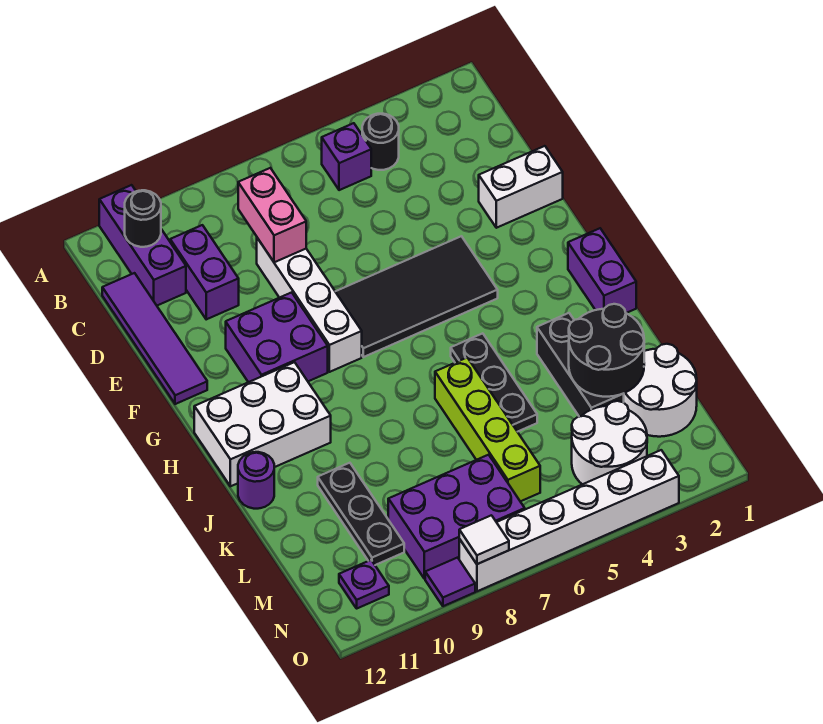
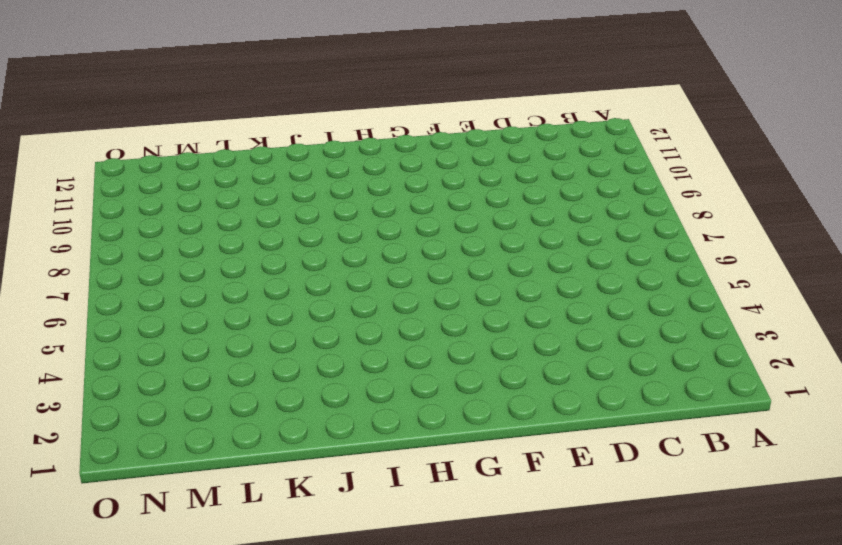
none -> purple 1x3 brick [99,185,186,305]
none -> black 1x1 round brick [362,114,399,170]
none -> purple 1x1 brick [322,123,371,190]

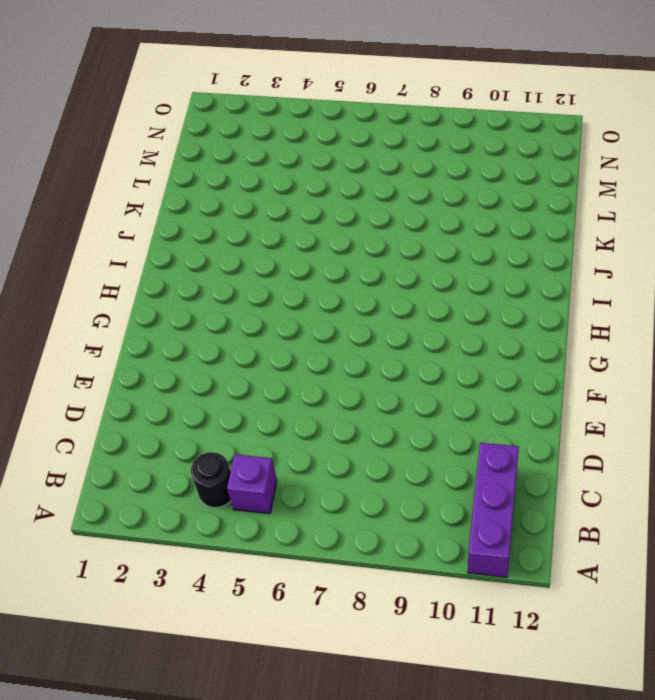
none -> purple 1x2 brick [170,225,239,319]
none -> purple 1x4 tile [102,273,207,404]
none -> white 1x4 brick [257,238,362,372]

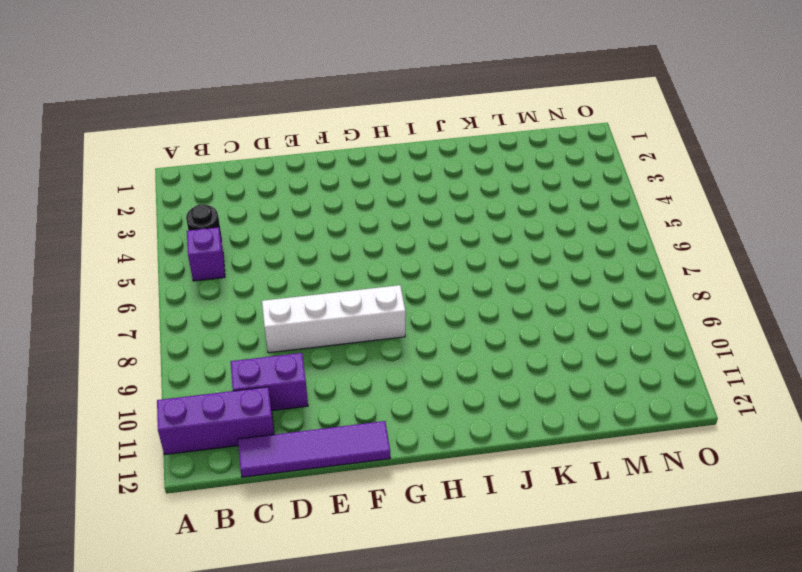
none -> white 1x2 brick [479,146,563,228]
none -> black 2x4 tile [335,236,498,357]
none -> purple 2x2 brick [226,292,328,382]

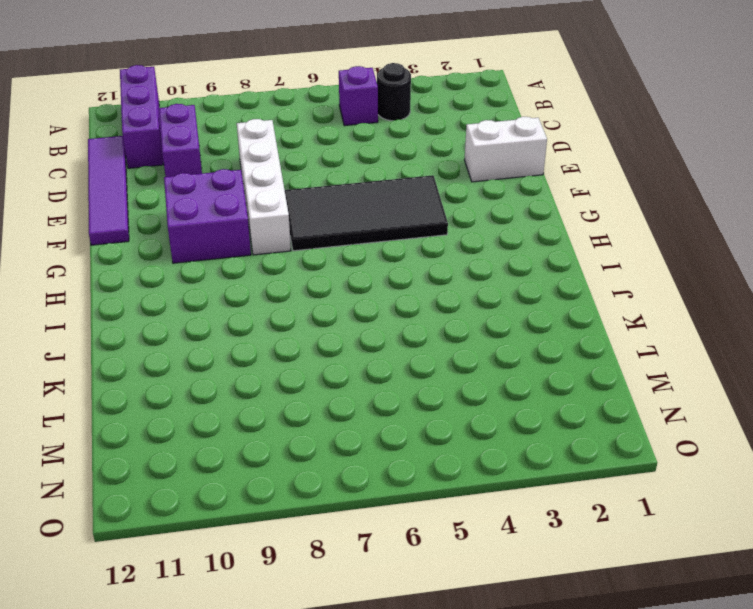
none -> purple 1x2 brick [568,228,636,313]
none -> white 2x3 brick [194,362,331,486]
none -> black 1x3 plate [451,333,537,432]

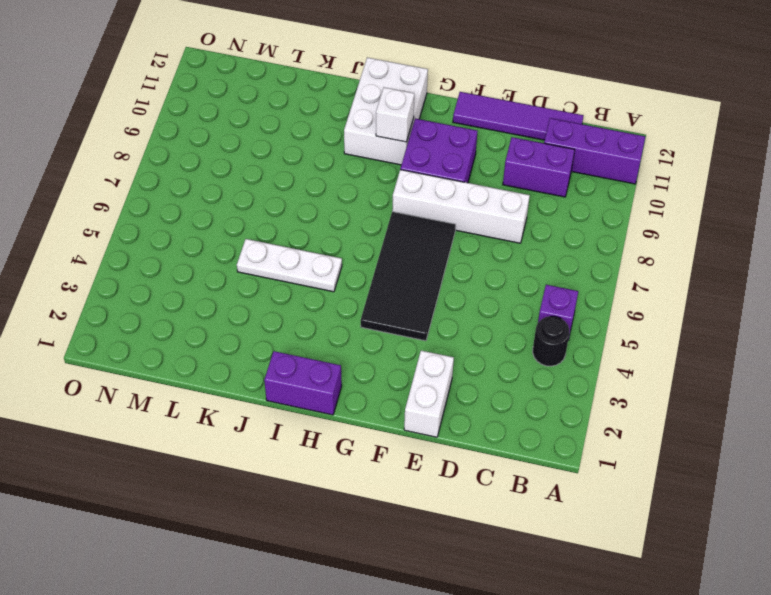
white 1x1 brick [376,87,414,142] -> none
white 1x3 plate [237,239,342,292] -> black 1x3 plate [451,333,537,432]
none -> black 1x3 brick [537,313,624,417]
none -> lime 1x4 brick [435,358,540,501]
none -> purple 1x1 round brick [238,452,274,509]

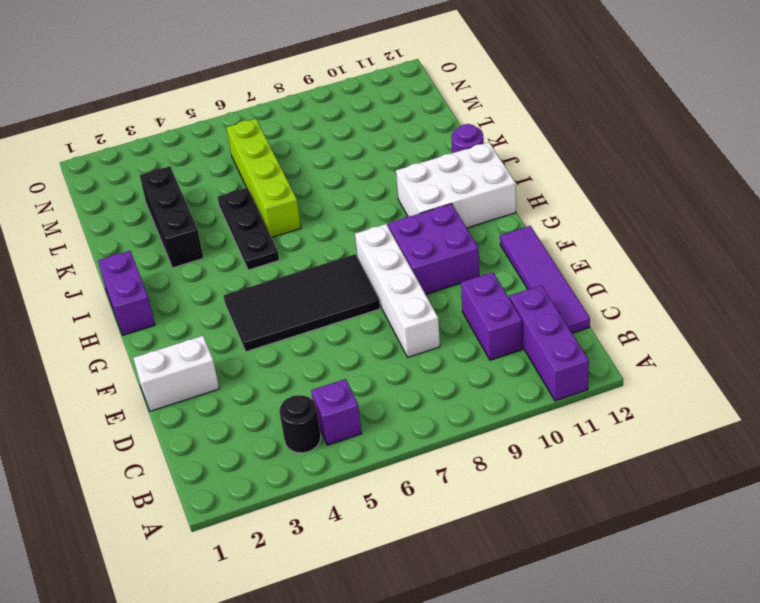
none -> black 1x3 plate [318,463,404,565]
none -> white 2x2 round brick [624,344,697,437]
none -> white 2x2 round brick [572,401,647,484]

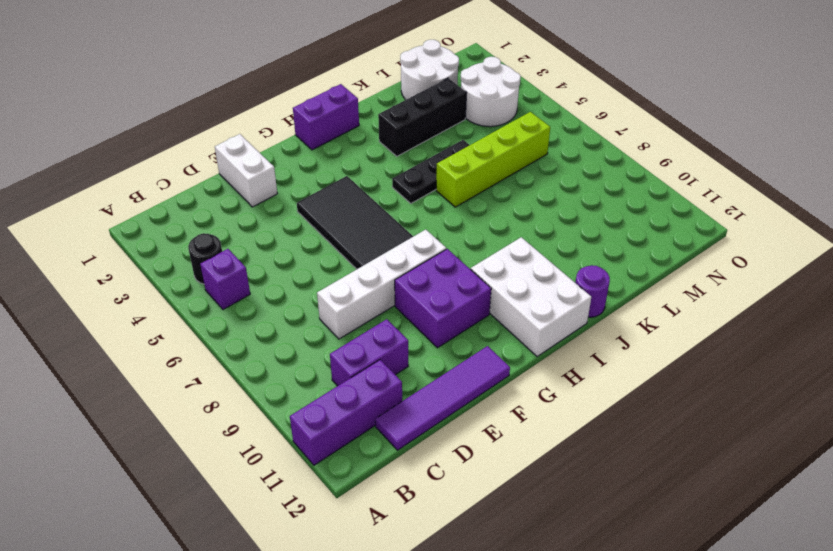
none -> black 1x3 plate [318,463,404,565]
none -> purple 2x3 brick [388,455,525,579]
none -> purple 1x1 plate [339,560,389,608]

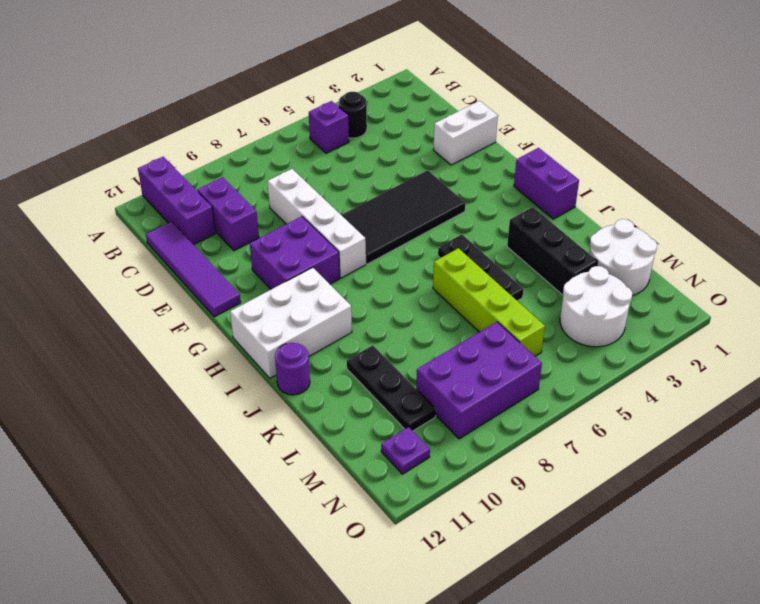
none -> white 1x6 brick [459,450,679,591]
none -> purple 1x1 tile [425,558,475,606]
none -> black 1x1 round brick [125,190,161,247]

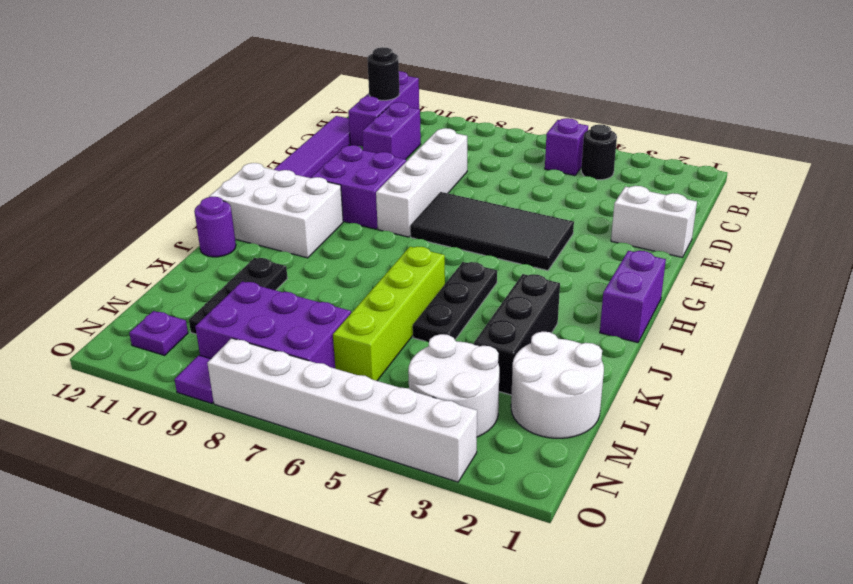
none -> pink 1x2 brick [238,168,306,262]
none -> black 2x2 round brick [569,304,644,397]
none -> white 1x1 tile [459,515,509,564]

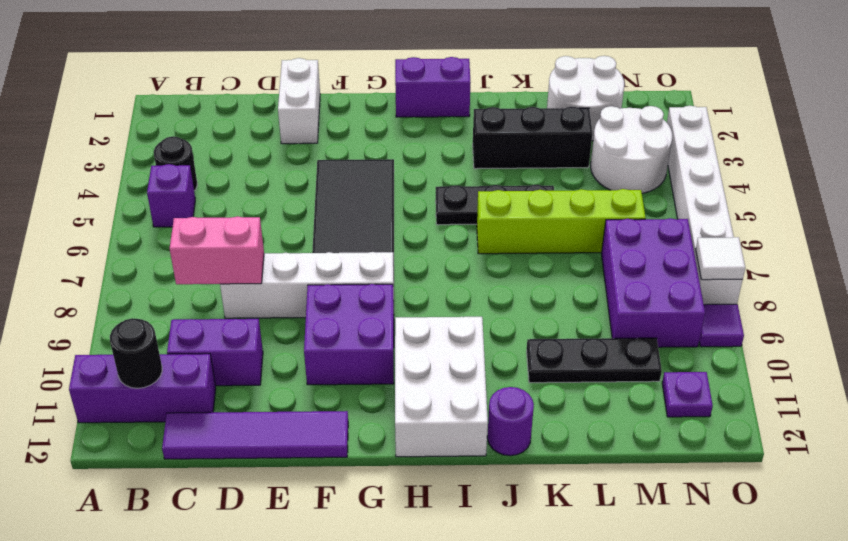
none -> black 2x2 round brick [569,304,644,397]

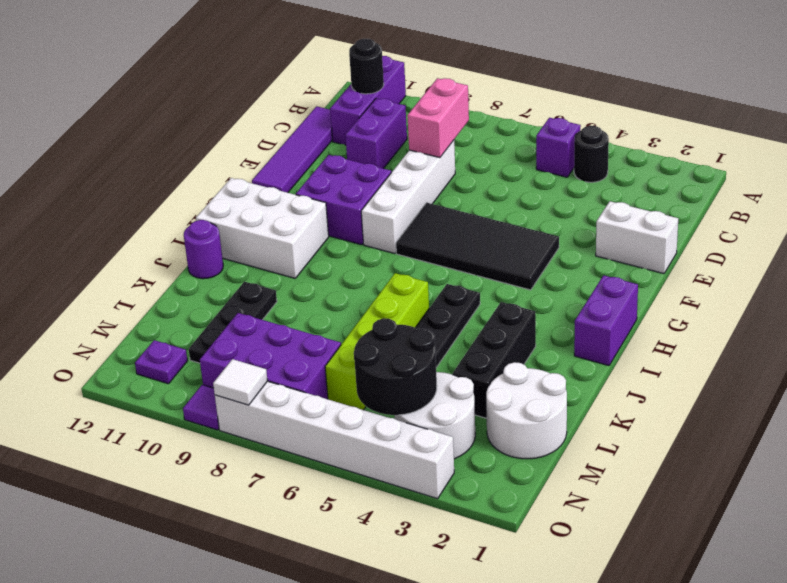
black 2x2 round brick [354,318,437,415] -> black 2x2 round brick moved to [569,304,644,397]

